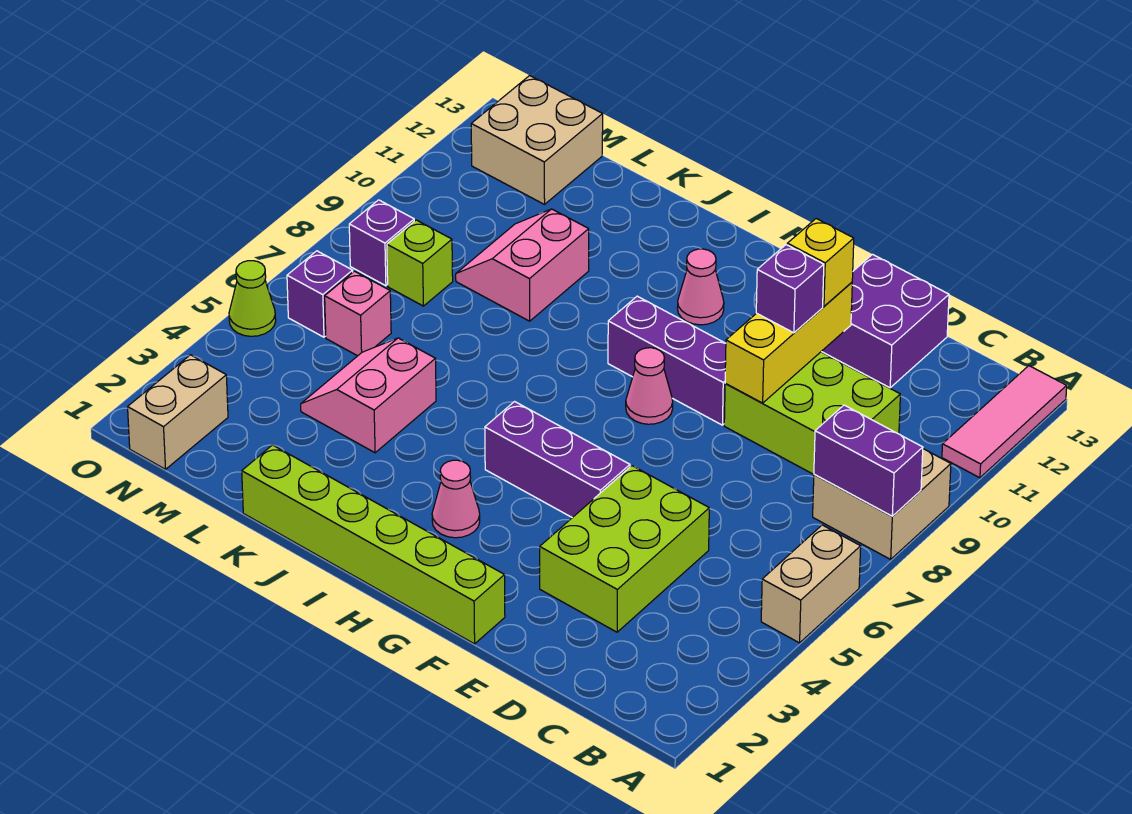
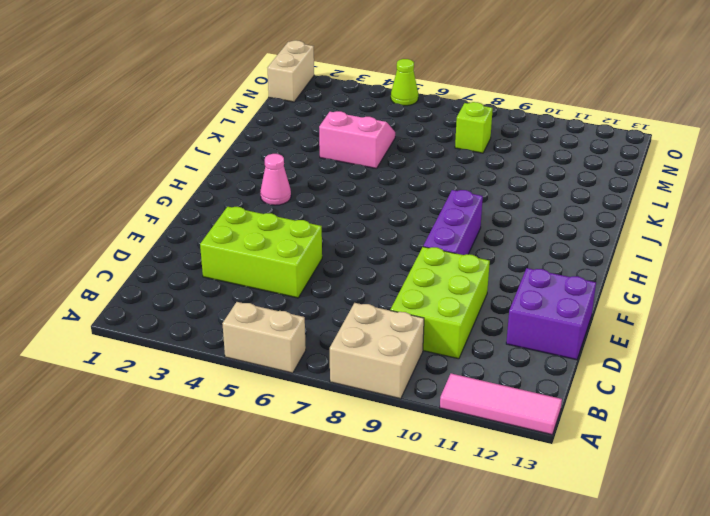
tan 1x2 brick [267,40,314,102] -> tan 1x2 brick turned to [128,355,228,469]
none -> lime 1x6 brick [242,445,505,644]
none -> purple 1x3 brick [485,402,630,518]
none -> pink 1x1 cone [626,348,673,424]

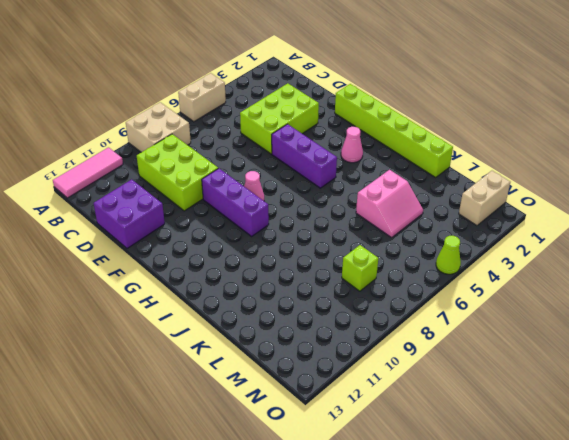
none -> pink 1x1 cone [677,249,724,325]
none -> pink 2x2 slope [456,209,589,321]
none -> pink 1x1 brick [325,271,391,356]

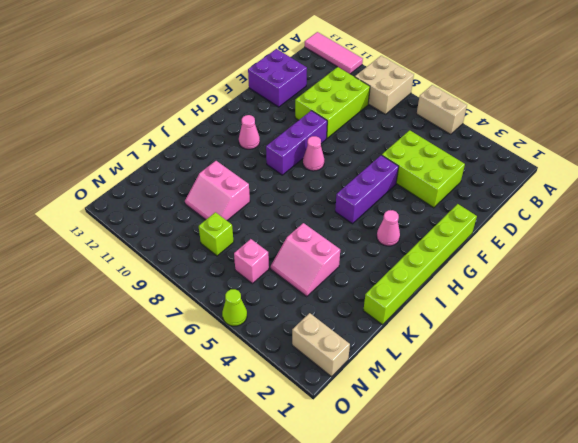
none -> tan 2x2 brick [471,76,603,204]
none -> purple 1x1 brick [287,251,353,337]
none -> purple 1x1 brick [349,200,414,286]

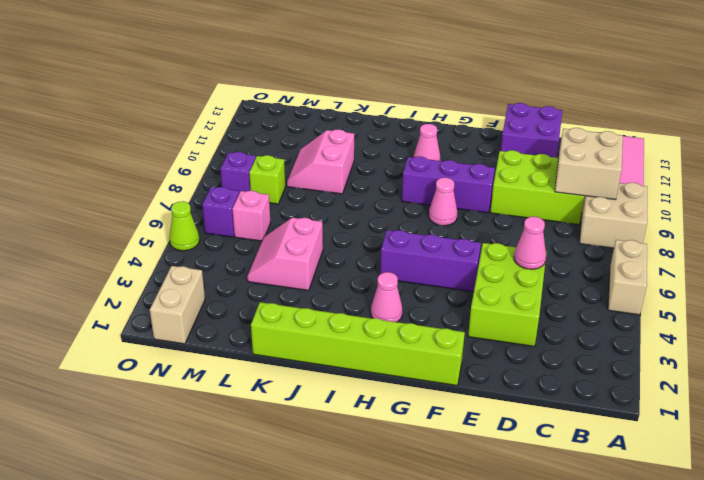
tan 2x2 brick [555,128,623,200] -> tan 2x2 brick moved to [471,76,603,204]
pink 1x1 cone [514,217,546,269] -> none
none -> purple 1x2 brick [814,405,923,516]
none -> yellow 1x3 brick [725,282,852,403]
none -> purple 1x1 brick [756,245,824,333]

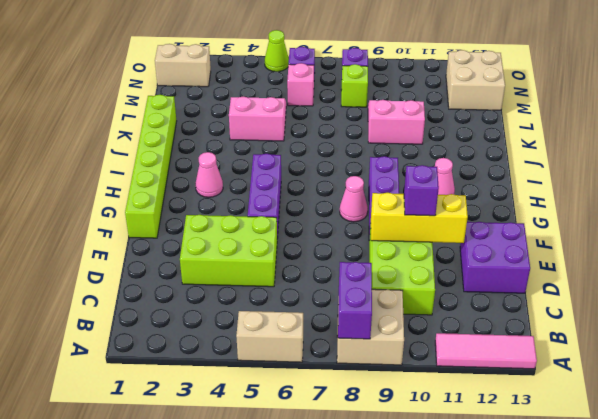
none -> yellow 1x1 brick [787,219,854,306]

